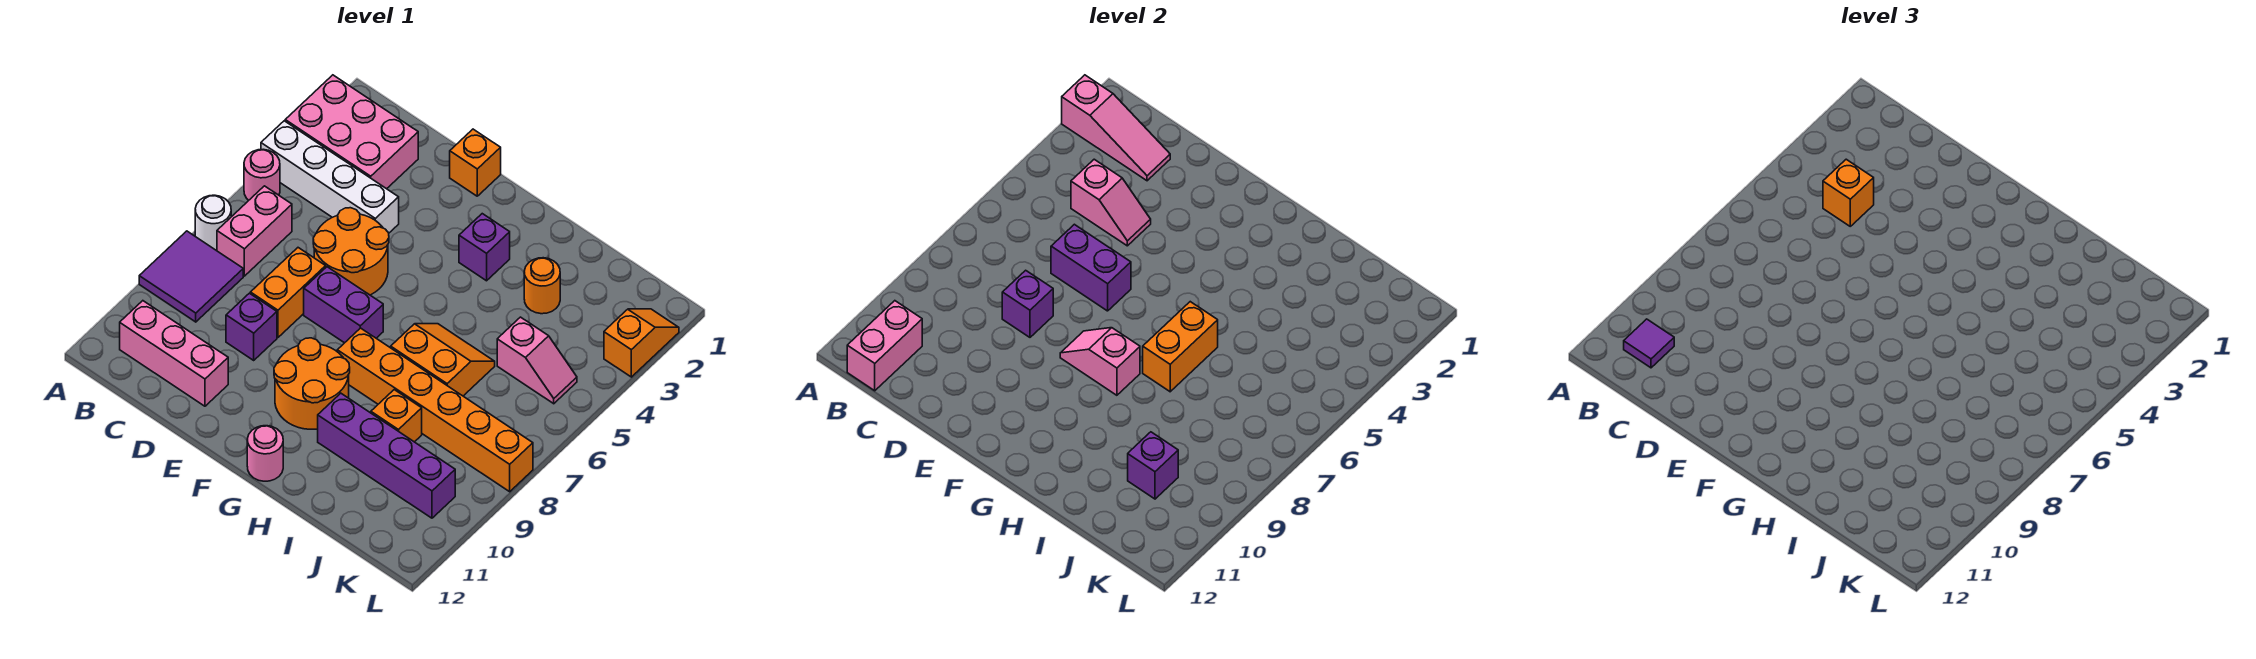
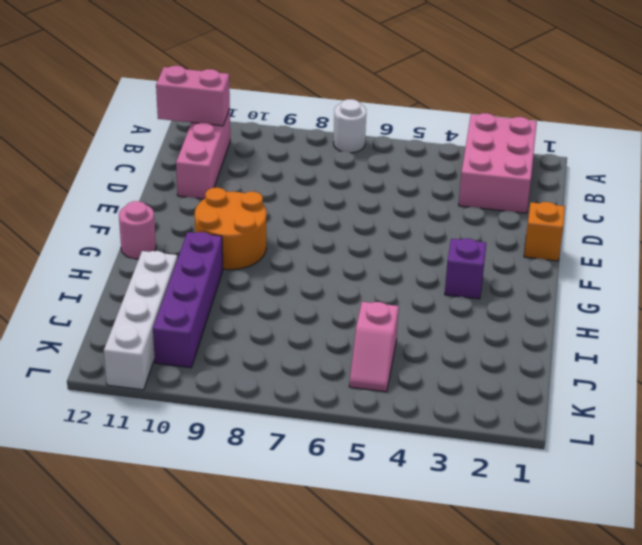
white 1x4 brick [104,251,177,390] -> white 1x4 brick moved to [261,121,399,233]
none -> pink 1x1 round brick [244,149,280,200]
none -> purple 2x2 tile [139,231,243,322]
none -> pink 1x2 brick [217,186,292,276]
none -> orange 2x2 round brick [313,208,389,295]

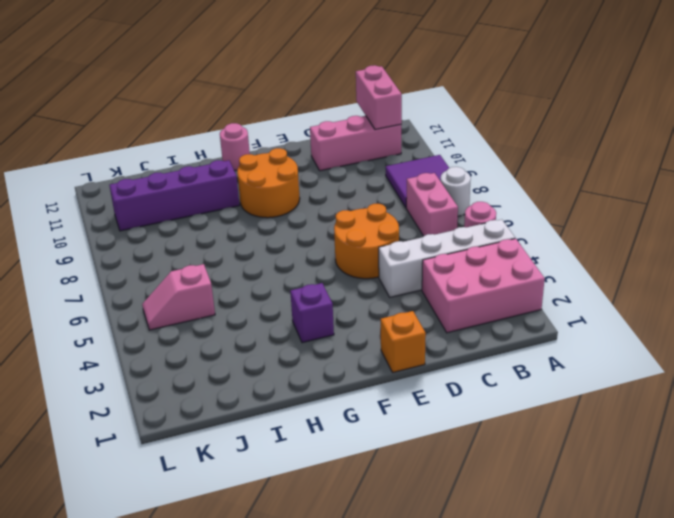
none -> orange 1x2 brick [250,248,326,337]
none -> purple 1x1 brick [226,293,277,360]
none -> purple 1x2 brick [304,267,383,343]
none -> orange 1x6 brick [337,328,533,492]

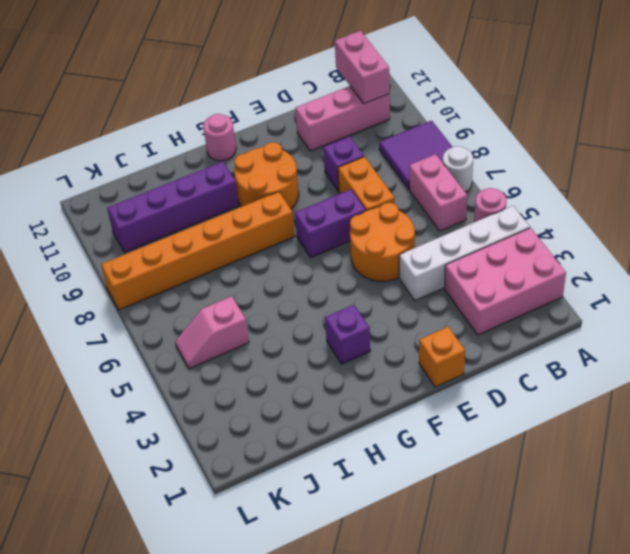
none -> orange 2x2 slope [391,324,495,396]
none -> orange 1x1 round brick [524,258,560,314]
none -> orange 1x1 brick [371,390,422,442]
none -> orange 1x2 slope [604,309,679,377]

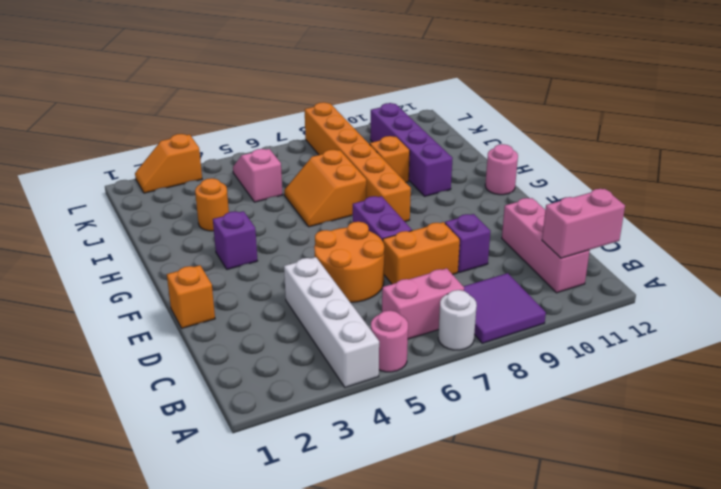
none -> pink 2x3 brick [285,75,418,189]
none -> orange 2x2 round brick [274,338,350,429]
none -> pink 1x3 slope [1062,75,1170,181]
none -> pink 1x2 slope [1071,159,1151,246]

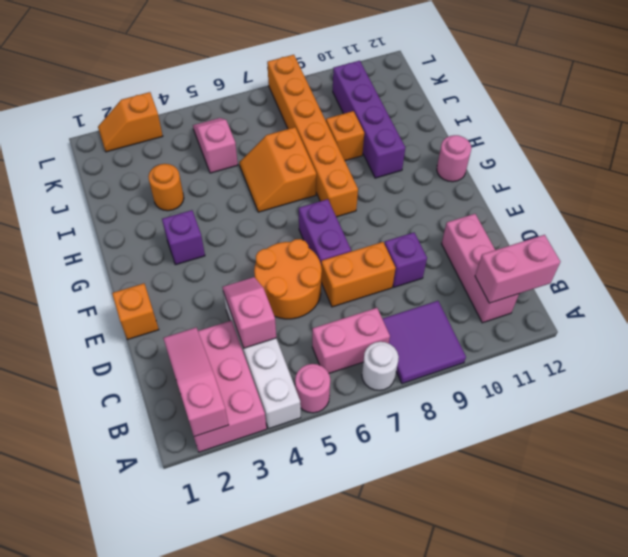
none -> orange 2x2 round brick [274,338,350,429]
none -> purple 1x2 brick [1051,224,1131,311]
none -> purple 1x1 brick [1002,270,1053,337]
none -> pink 1x2 slope [1060,328,1140,395]

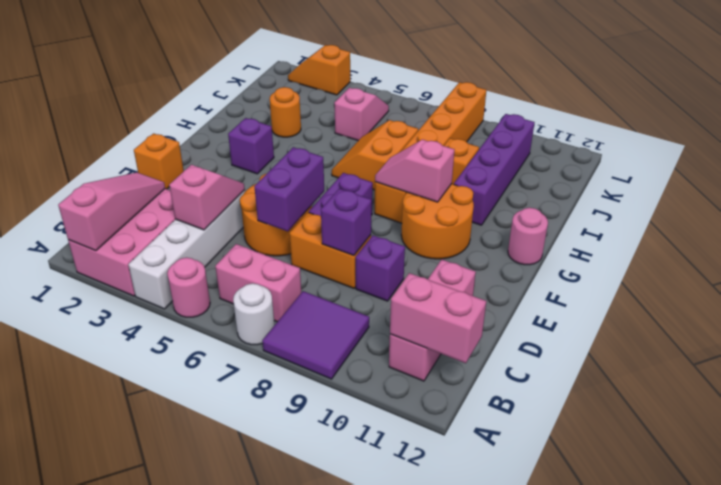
pink 1x2 slope [375,140,454,202] -> pink 1x2 slope turned to [1060,328,1140,395]
none -> orange 1x2 brick [1143,302,1218,392]
none -> purple 1x1 brick [1128,432,1178,499]
none -> purple 1x1 tile [1624,319,1674,368]
none -> orange 1x1 brick [1823,159,1874,226]

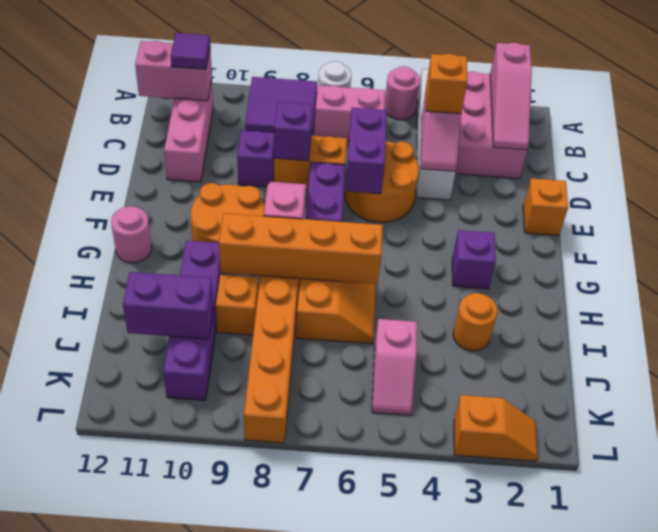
orange 1x4 brick [219,213,383,284] -> orange 1x2 brick [1143,302,1218,392]
purple 1x2 brick [123,272,214,339] -> purple 1x1 brick [1128,432,1178,499]

